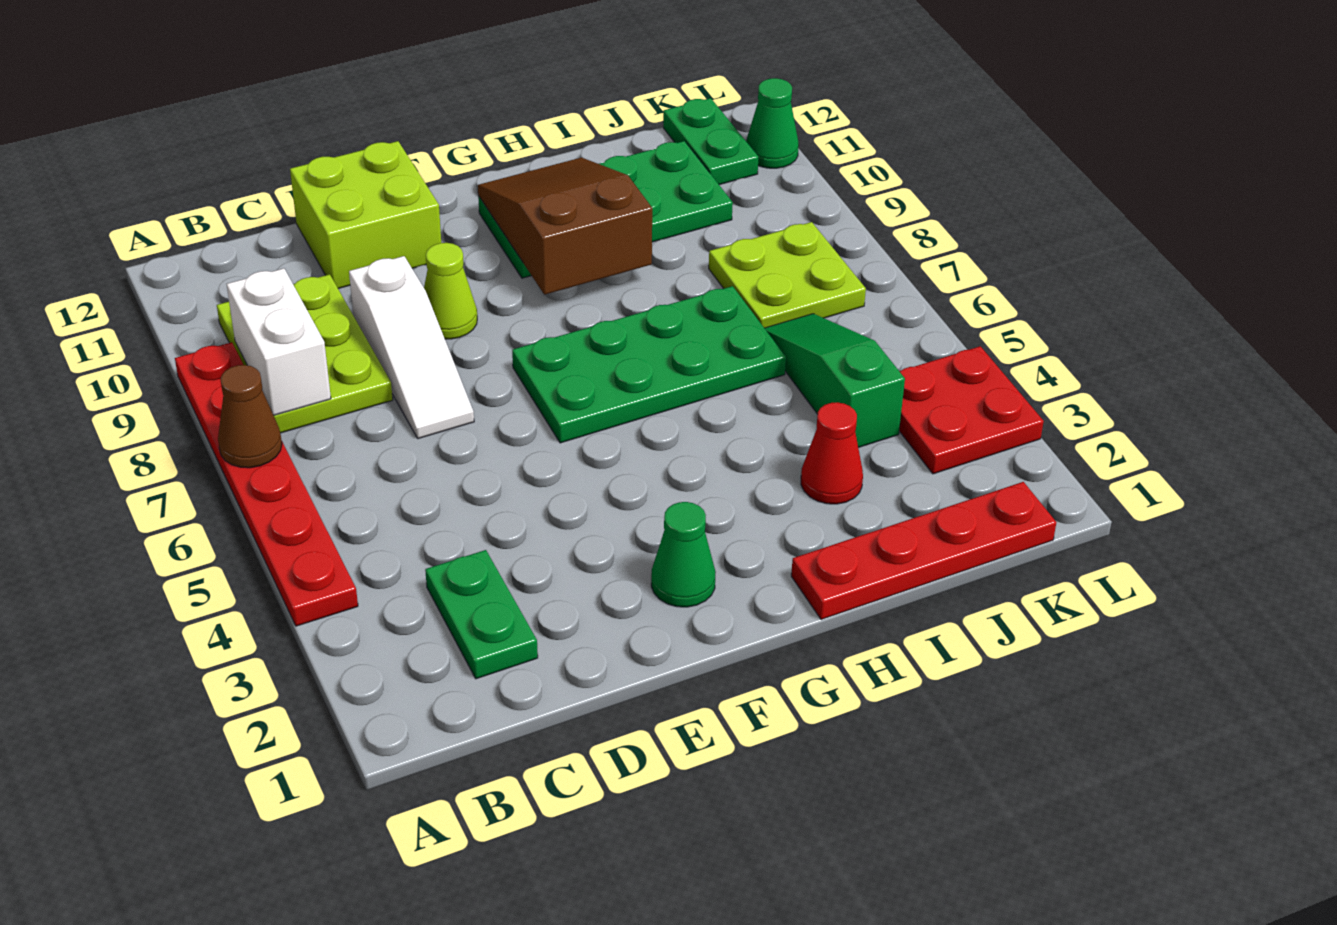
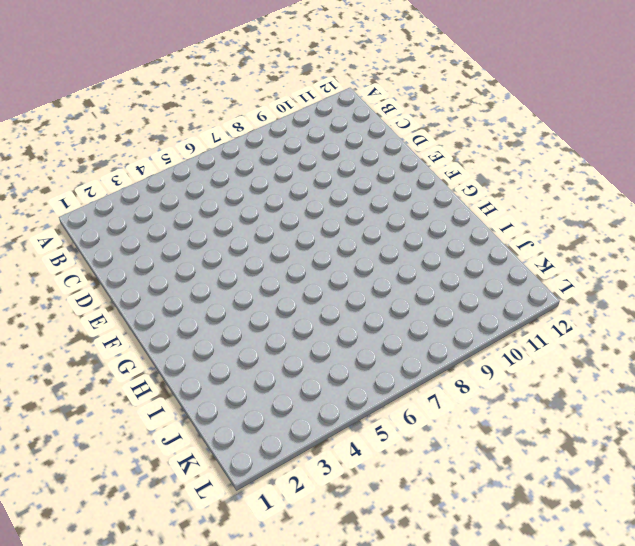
none -> red 1x6 plate [175,342,358,626]
none -> lime 2x3 plate [217,274,393,433]
none -> green 1x2 plate [425,550,538,679]

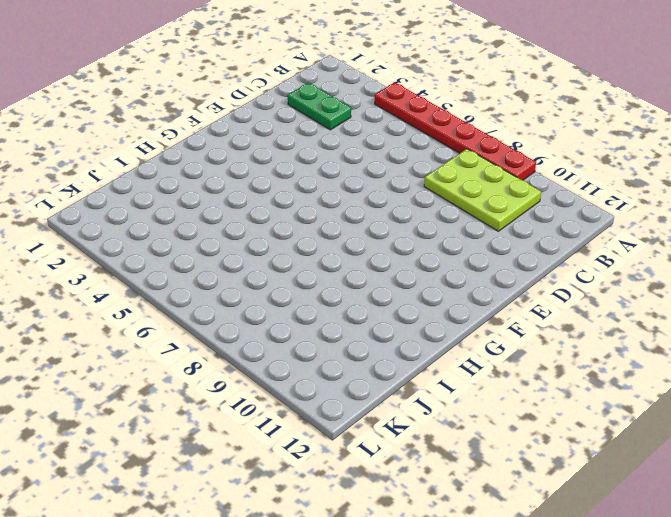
none -> white 1x3 slope [349,256,474,439]
none -> lime 2x2 brick [290,141,441,288]
none -> lime 1x1 cone [424,243,477,339]

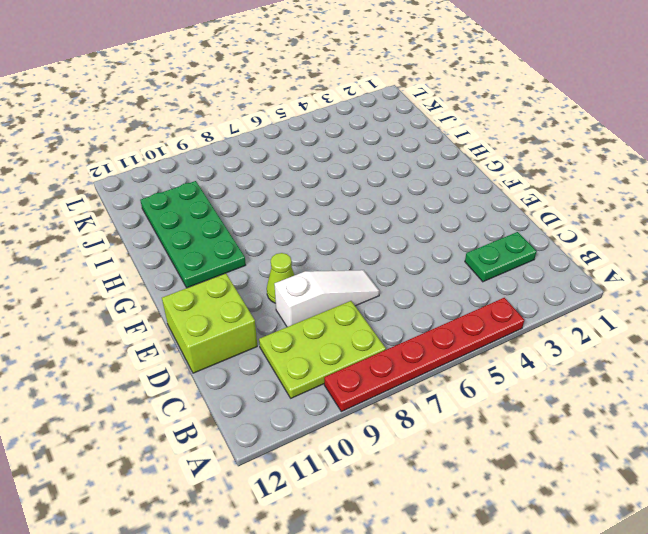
none -> green 1x1 cone [651,502,716,607]
none -> green 2x4 plate [512,286,786,443]
none -> red 1x4 plate [791,482,1056,620]

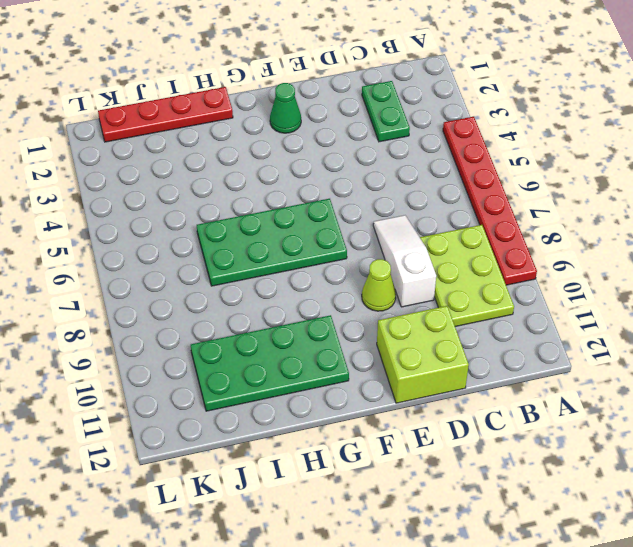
none -> red 1x1 cone [801,402,863,504]
none -> green 1x3 slope [765,314,905,448]
none -> lime 2x2 plate [709,222,866,328]

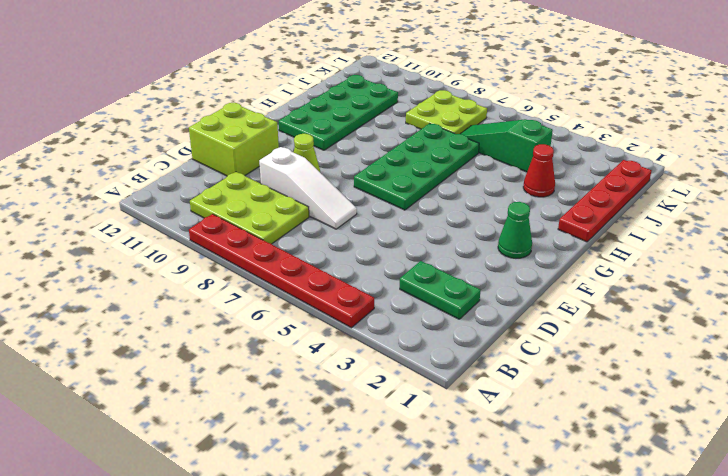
none -> red 2x2 plate [899,346,1044,474]
none -> green 1x2 plate [663,98,758,185]
none -> green 1x1 cone [746,78,799,168]

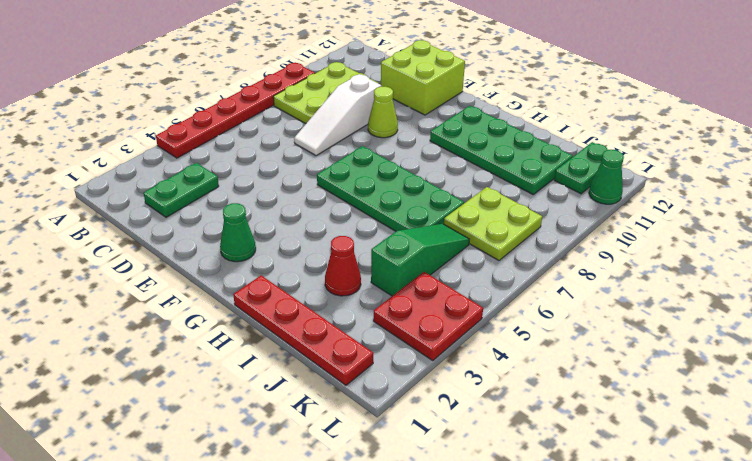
none -> brown 1x1 cone [218,365,282,468]
none -> white 1x2 brick [227,268,331,415]
none -> brown 2x3 slope [478,157,652,295]

